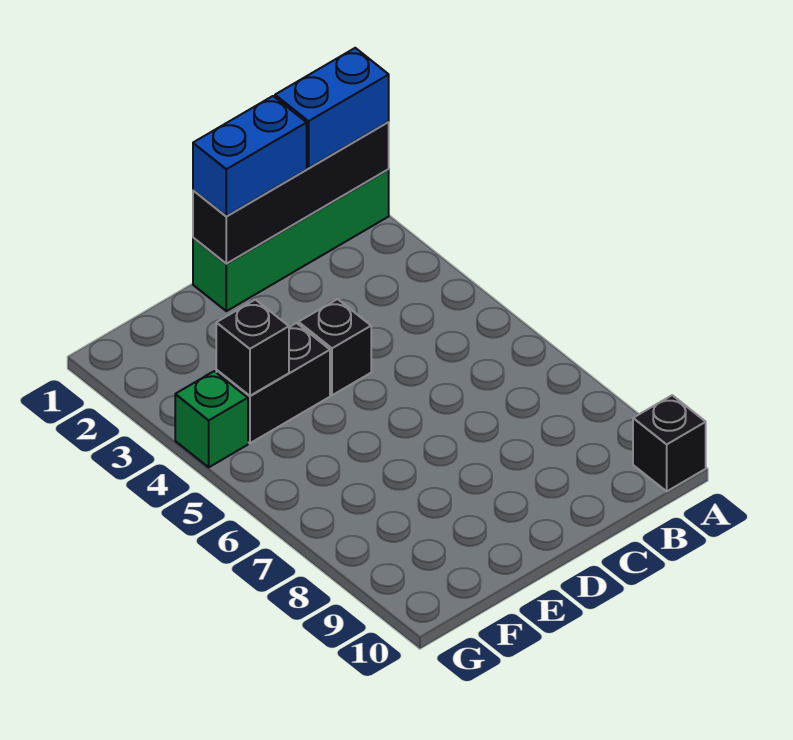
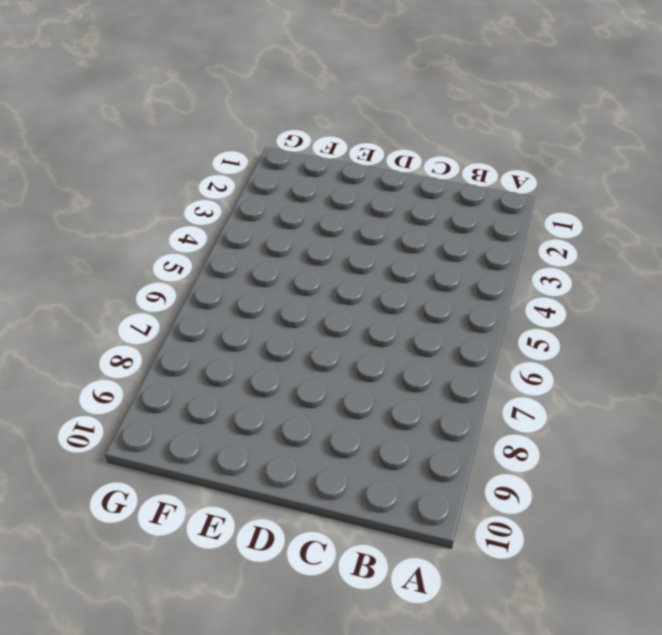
none -> green 1x4 brick [193,170,389,311]
none -> black 1x1 brick [633,395,706,491]

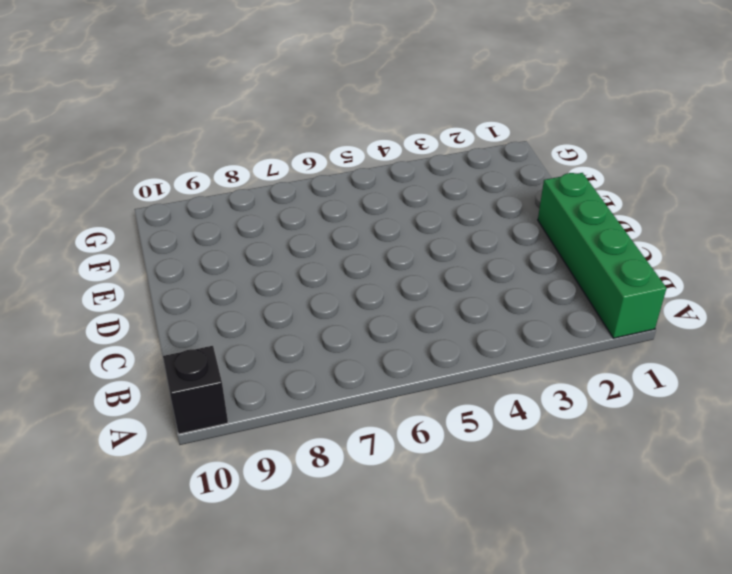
none -> black 1x1 brick [299,299,371,395]
none -> black 1x2 brick [216,323,330,443]

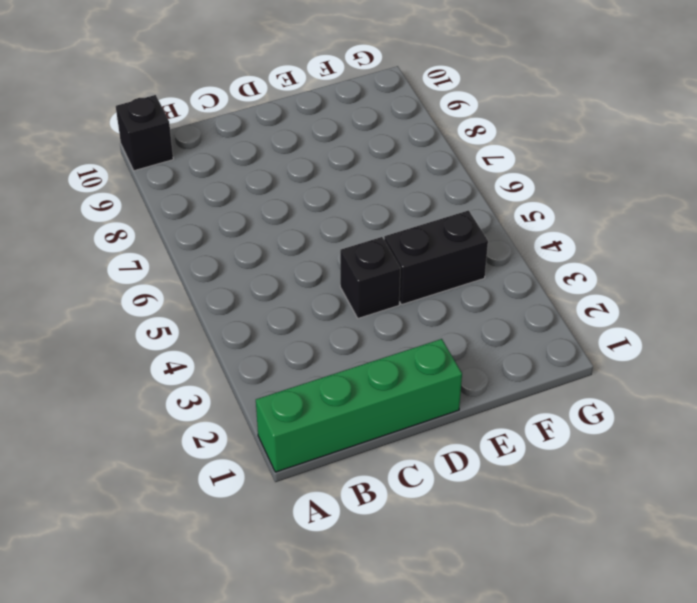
none -> green 1x1 brick [175,371,248,467]
none -> black 1x4 brick [193,122,389,264]

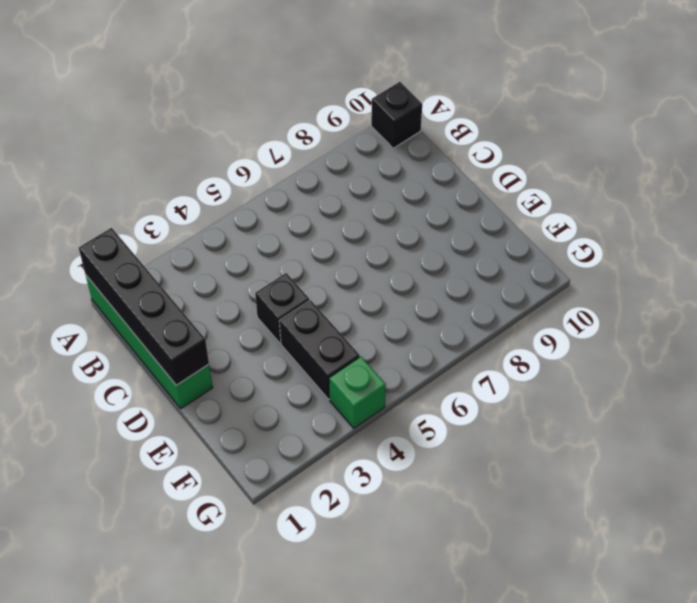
none -> black 1x1 brick [216,300,289,396]
none -> blue 1x2 brick [275,48,389,168]

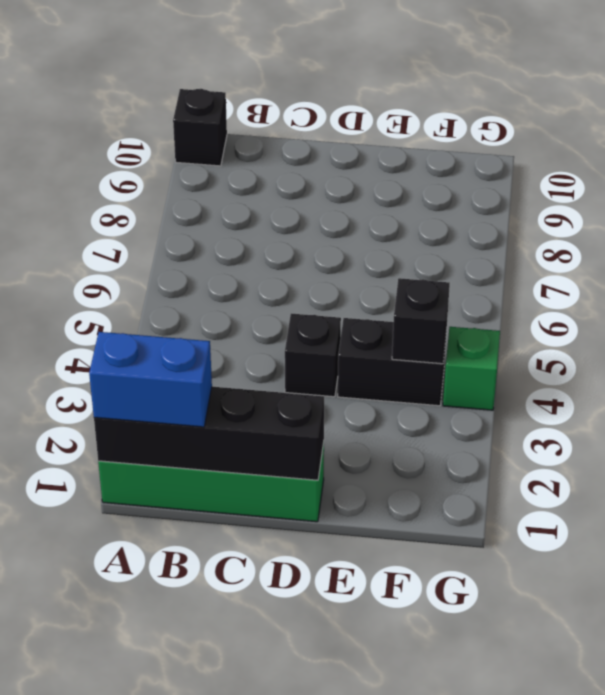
none -> blue 1x2 brick [193,96,307,216]

